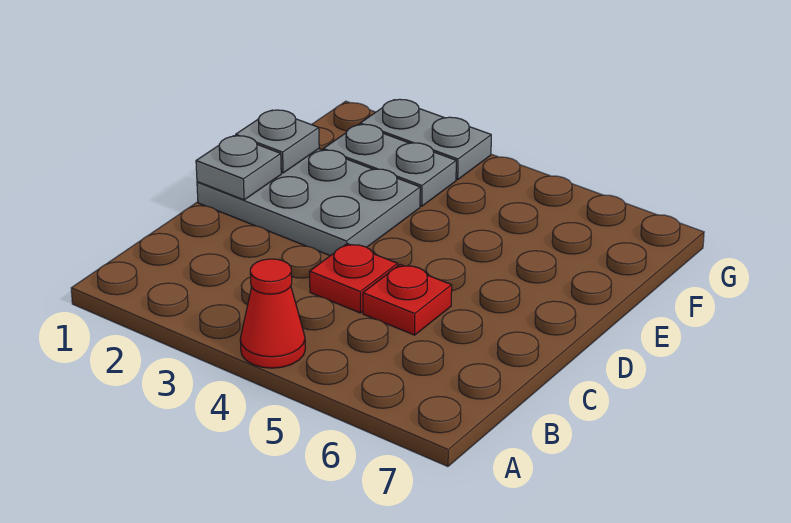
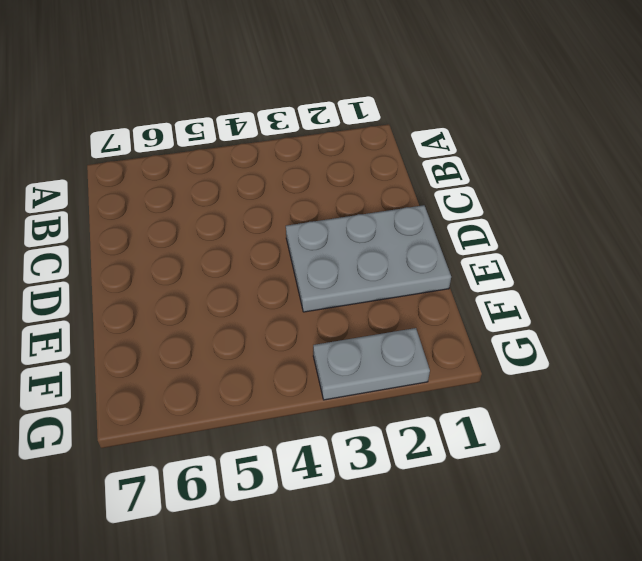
none -> red 1x1 cone [240,259,305,368]
none -> red 1x1 plate [310,244,398,313]

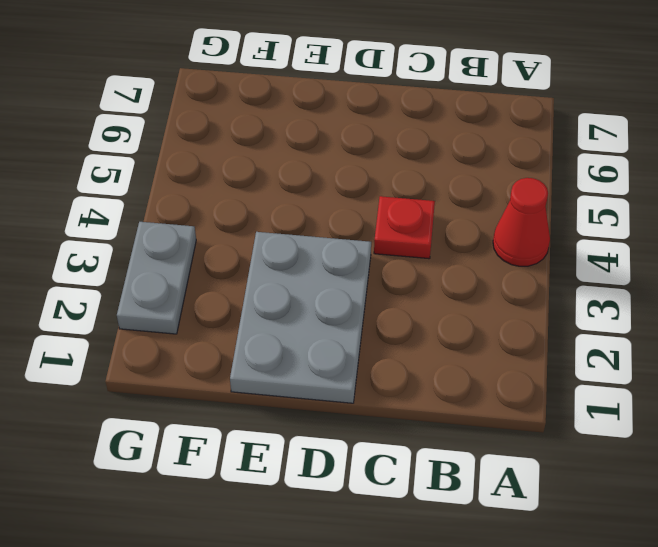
none -> red 1x1 plate [363,265,452,335]
none -> grey 1x2 plate [323,124,456,206]

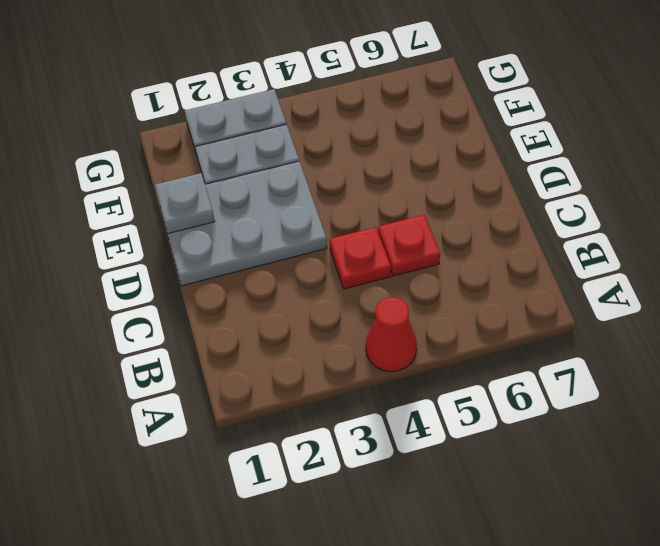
none -> grey 1x1 plate [196,136,281,200]

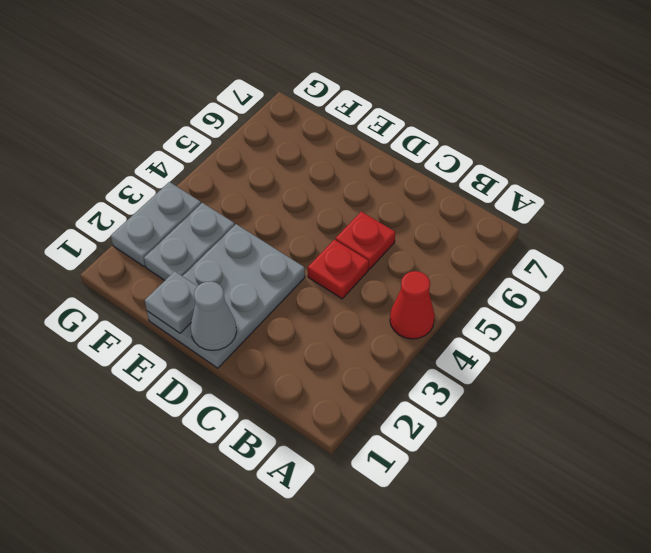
grey 1x1 cone [191,281,237,350] -> grey 1x1 plate [196,136,281,200]

